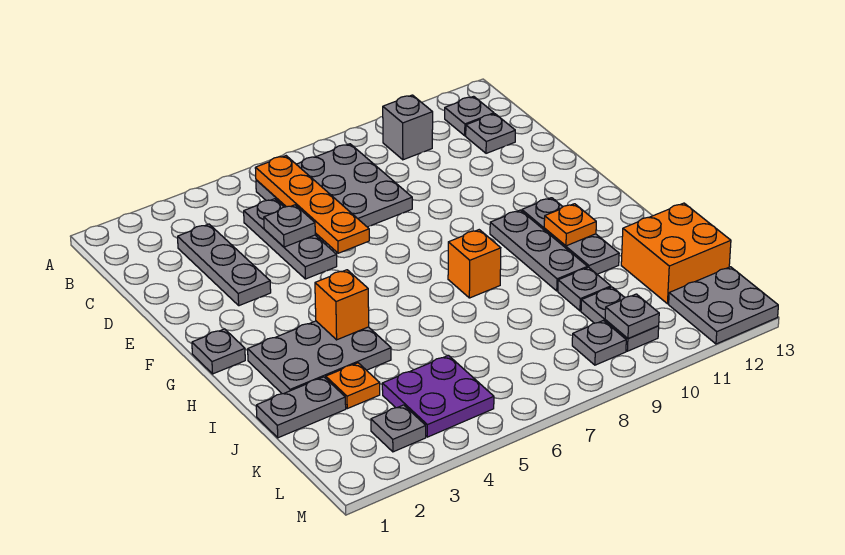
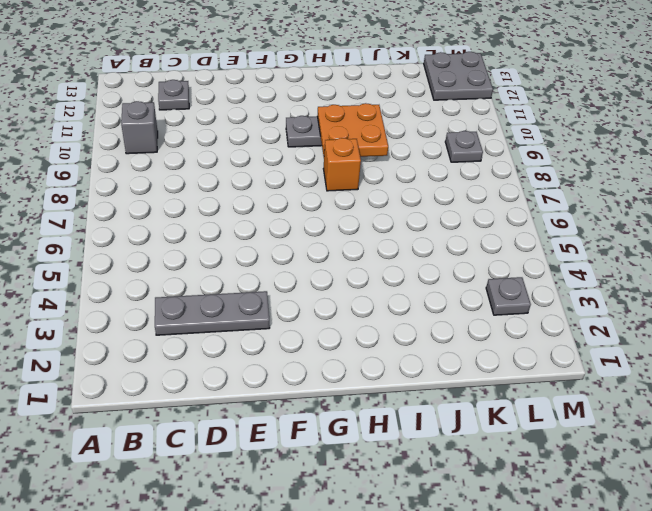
orange 2x2 plate [317,103,388,157] -> none
none -> grey 3x3 plate [256,144,412,244]
none -> grey 1x1 plate [445,96,494,136]
none -> grey 1x3 plate [244,199,337,279]

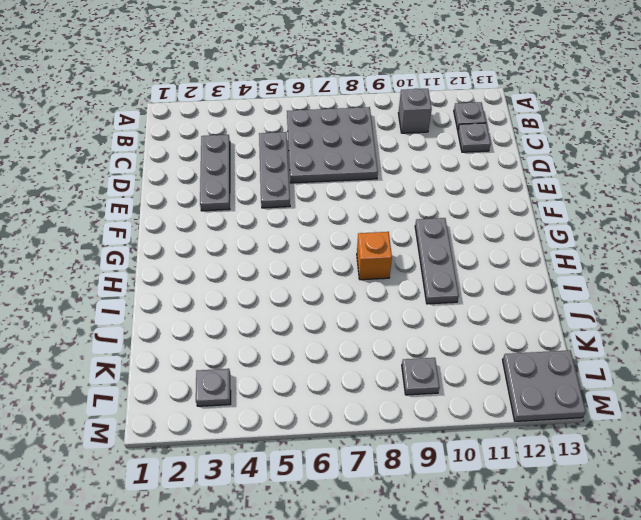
none -> grey 1x1 plate [192,329,245,374]
none -> grey 1x3 plate [522,198,619,274]
none -> grey 2x3 plate [248,321,391,394]

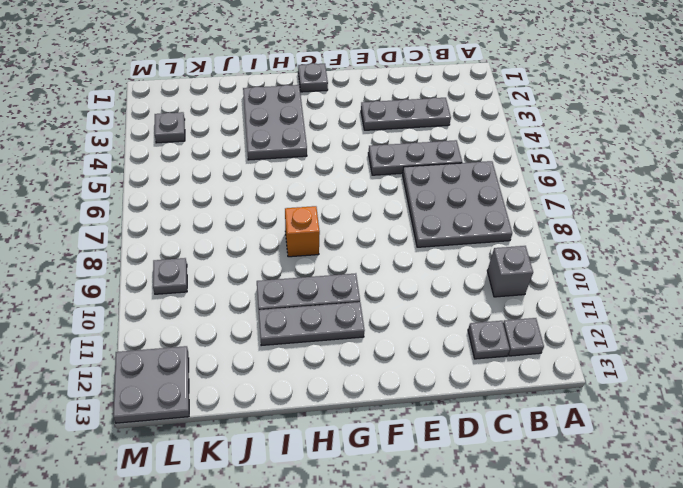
none -> grey 1x2 plate [256,377,346,438]
none -> orange 1x1 plate [326,363,380,409]
none -> grey 1x1 plate [558,267,611,311]

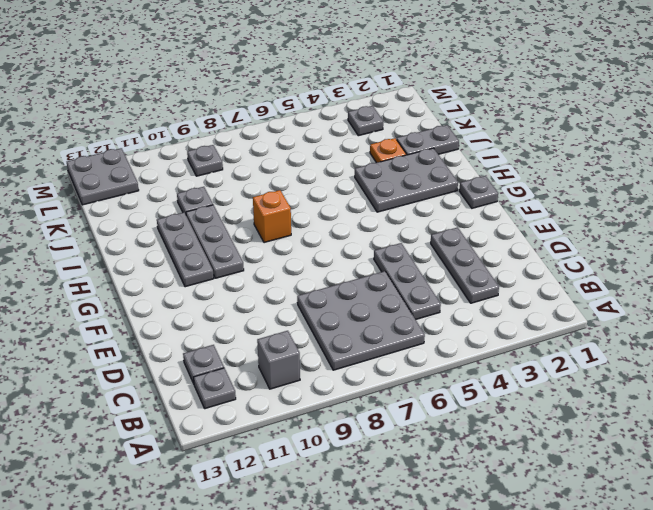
none -> orange 2x2 brick [621,203,731,304]
none -> purple 2x2 plate [382,355,494,437]
none -> grey 1x2 plate [581,287,659,351]

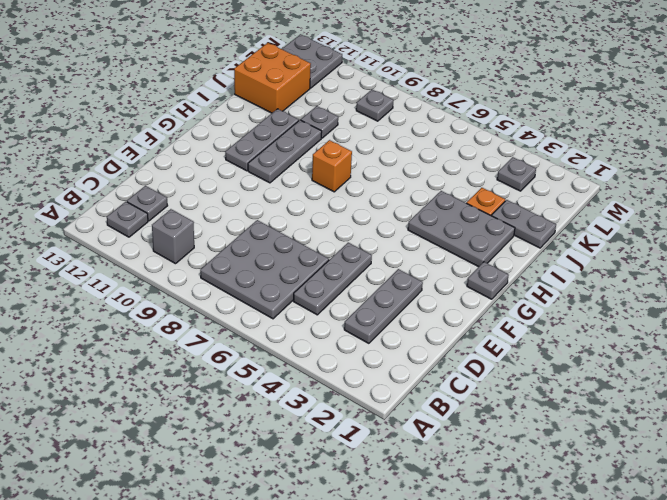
none -> purple 2x2 plate [382,355,494,437]
none -> grey 1x2 plate [581,287,659,351]
none -> orange 1x4 plate [255,156,369,253]

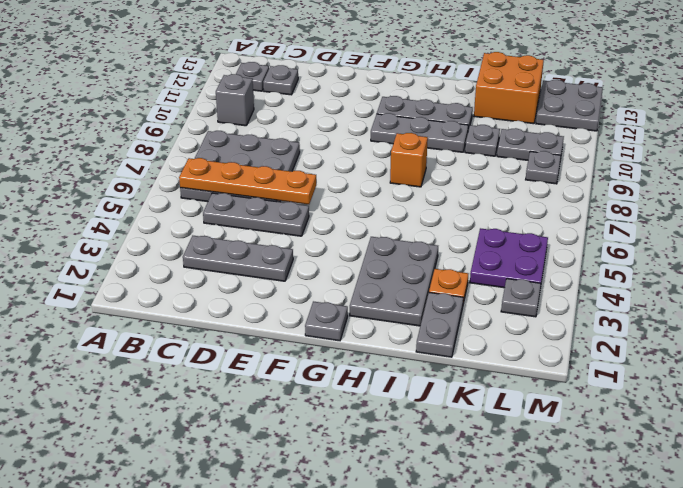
none -> grey 1x1 plate [264,205,315,247]
none -> orange 1x1 brick [315,270,369,340]
none -> orange 1x1 plate [544,204,596,246]

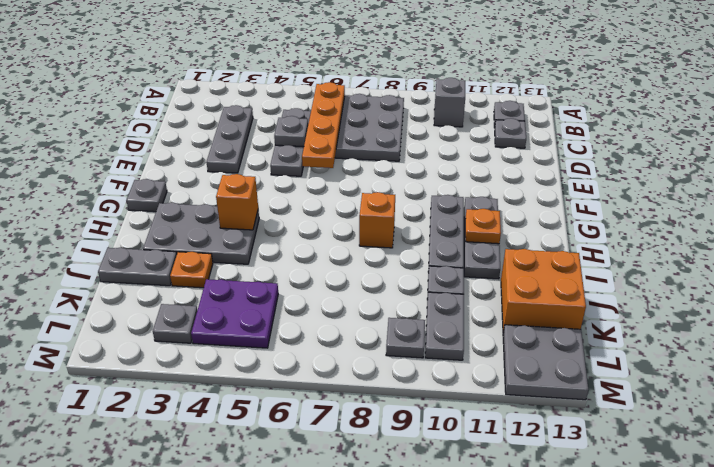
none -> grey 1x1 plate [605,294,659,339]

